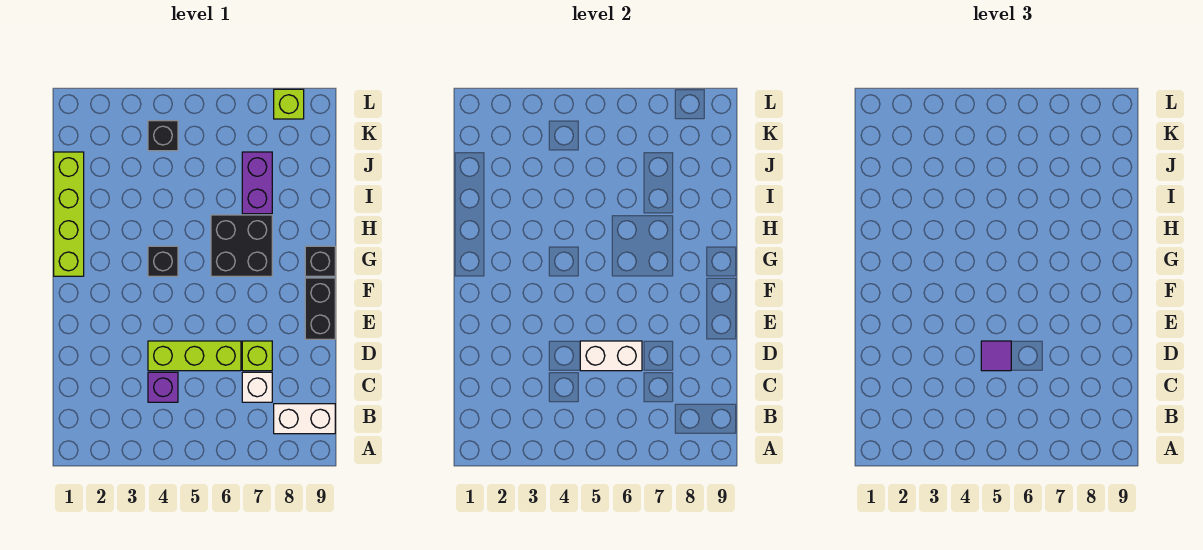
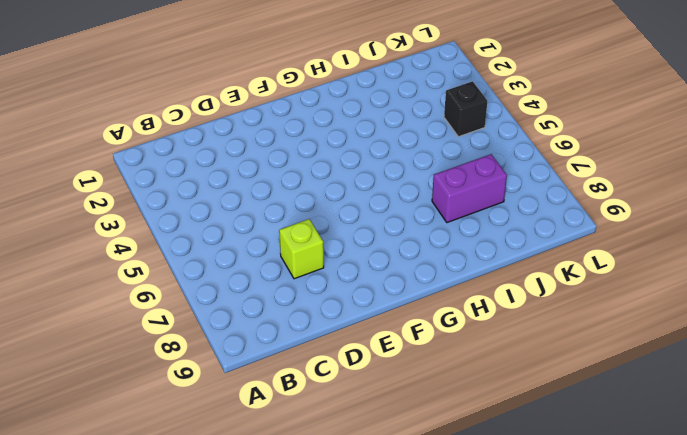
none -> white 1x2 brick [274,404,335,434]
none -> purple 1x1 brick [148,372,178,402]
none -> white 1x1 brick [242,372,272,402]

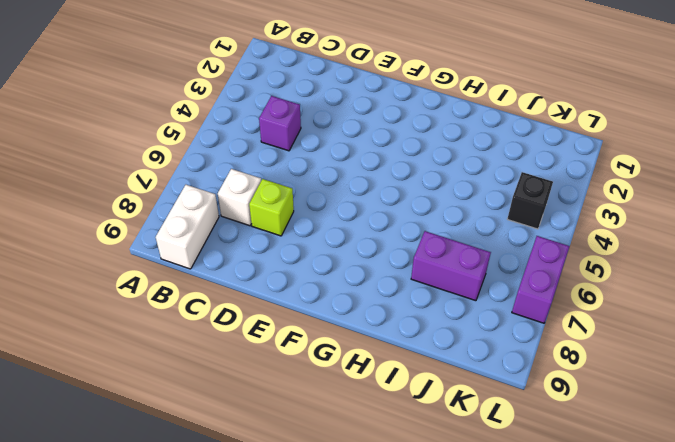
purple 1x2 brick [512,236,570,323] -> none
none -> lime 1x3 brick [148,341,241,371]
none -> black 1x2 brick [305,278,335,339]
none -> lime 1x4 brick [54,152,84,276]

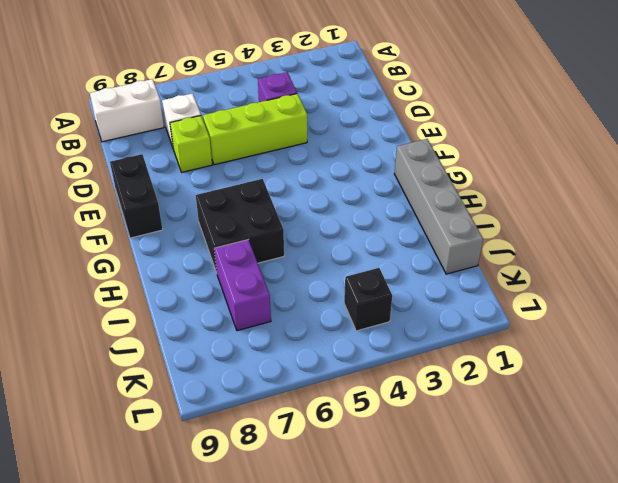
grey 1x4 brick [394,139,483,274] -> lime 1x4 brick [54,152,84,276]
none -> black 1x1 brick [148,246,178,276]
none -> black 1x1 brick [305,246,335,276]
none -> lime 1x1 brick [274,89,304,119]

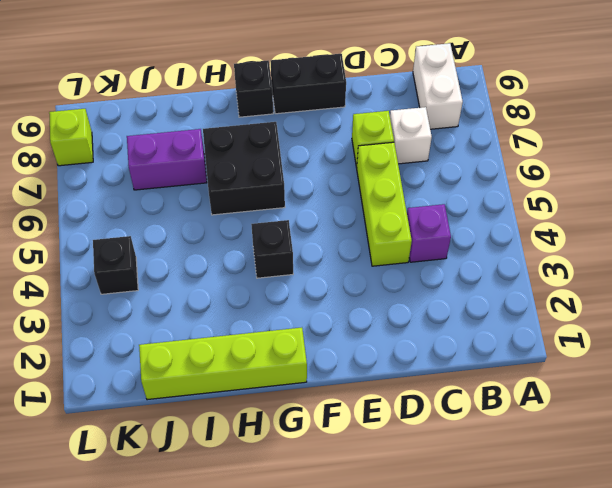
none -> white 1x2 brick [580,341,642,371]
none -> purple 1x1 tile [981,341,1011,371]

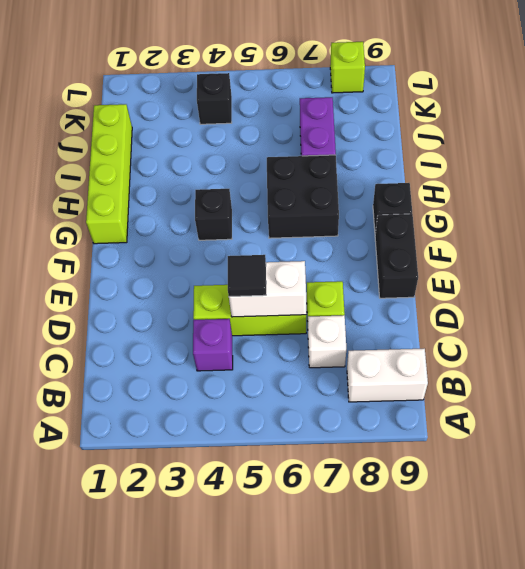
black 1x1 tile [228,255,266,297] -> purple 1x1 tile [981,341,1011,371]

